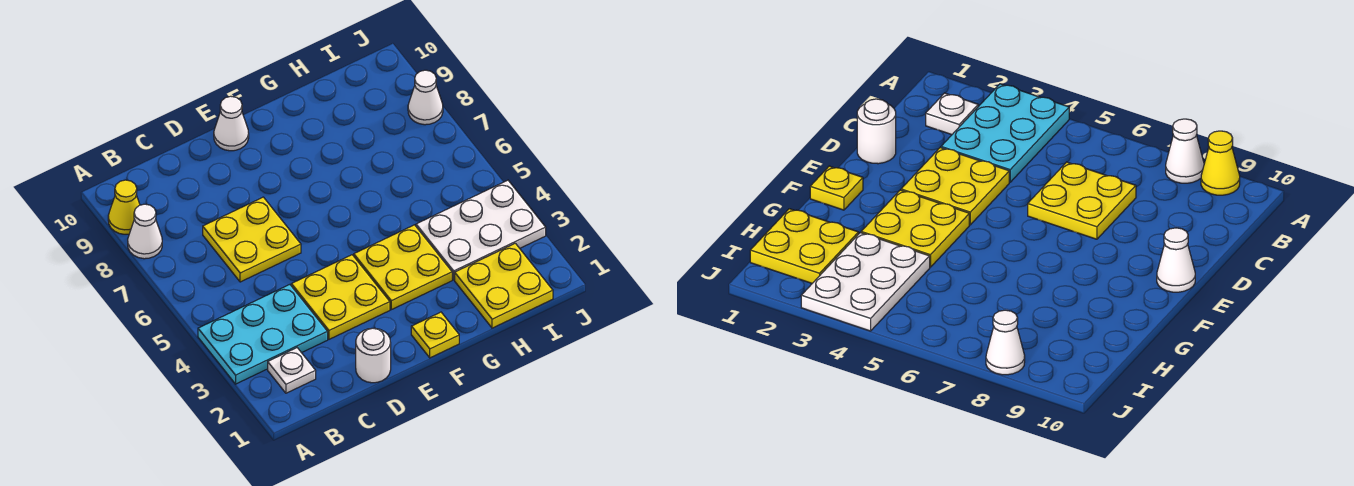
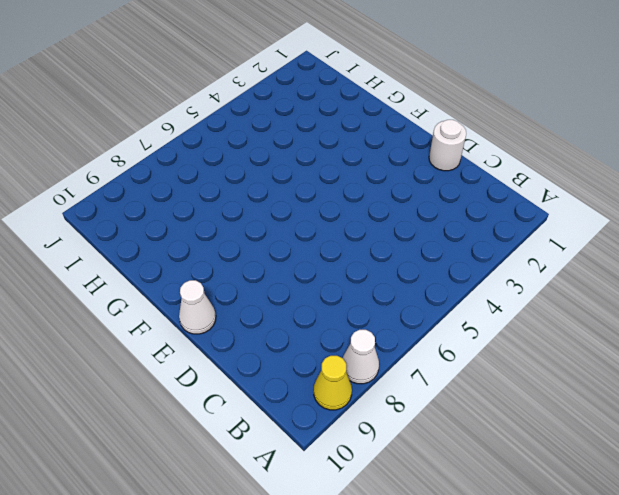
none -> cyan 2x3 plate [198,285,328,384]
none -> white 1x1 plate [268,348,316,393]
none -> yellow 2x2 plate [203,197,301,282]

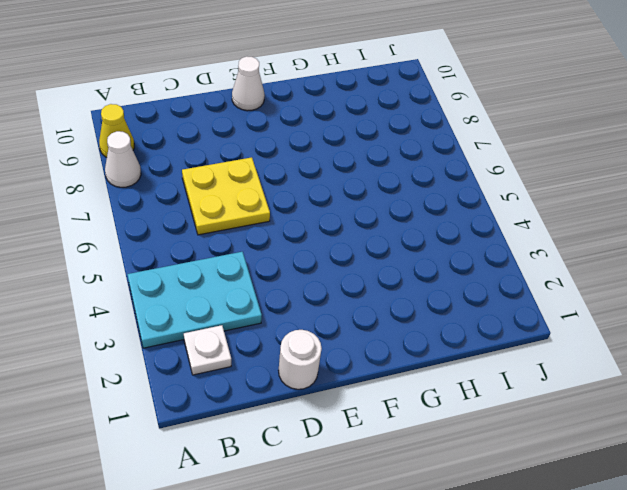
none -> yellow 2x2 plate [291,255,390,339]
none -> yellow 1x1 plate [411,312,459,358]
none -> yellow 2x2 plate [354,225,452,310]

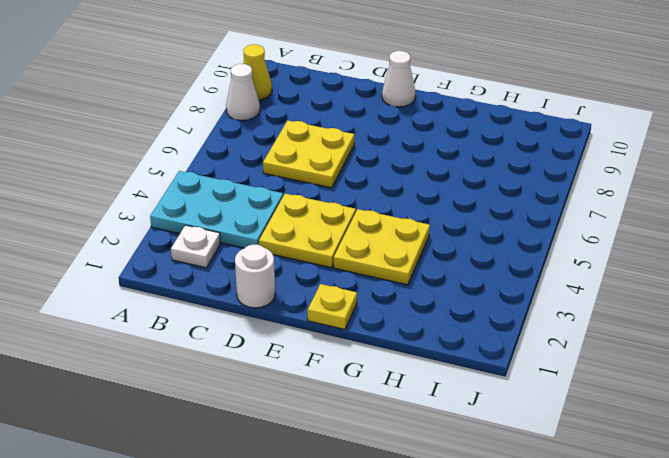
none -> yellow 2x2 plate [455,243,553,328]
none -> white 2x3 plate [416,180,546,280]
none -> white 1x1 cone [408,70,443,125]

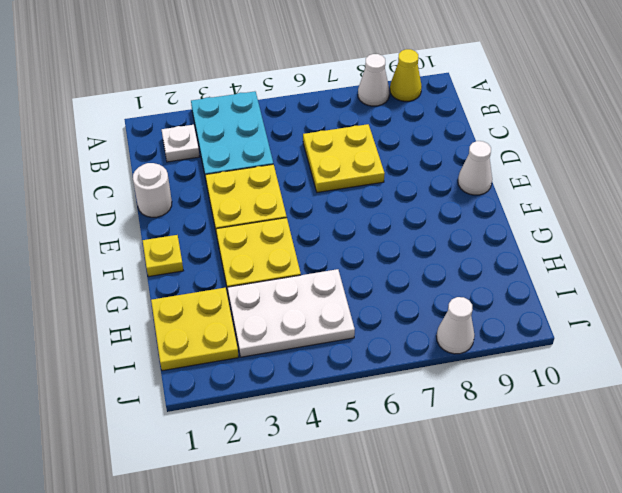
white 2x3 plate [228,269,355,357] -> white 2x3 plate turned to [416,180,546,280]

